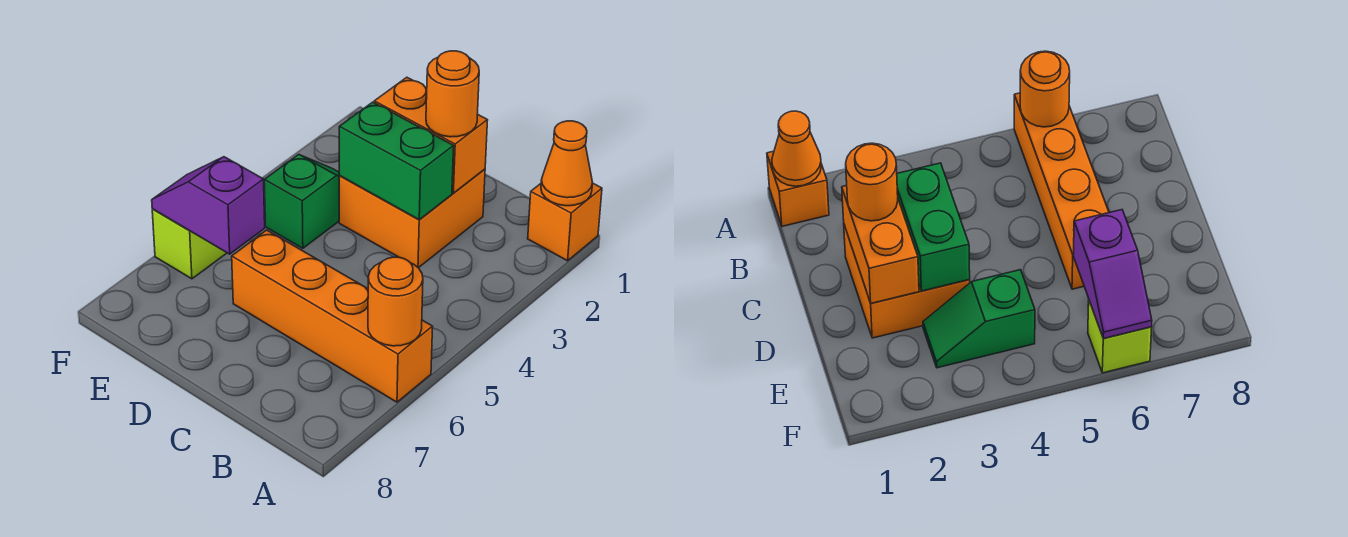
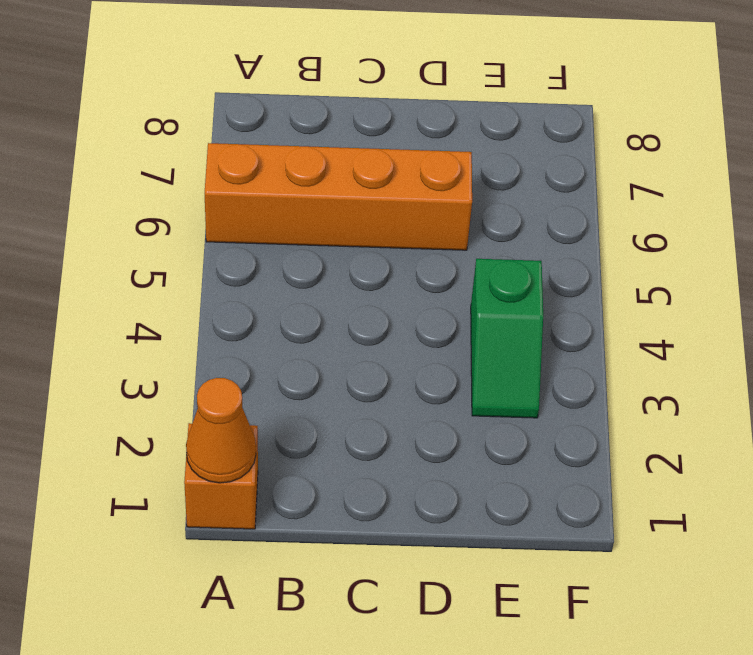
none -> orange 2x2 brick [339,169,485,268]
none -> lime 1x1 brick [152,209,226,279]

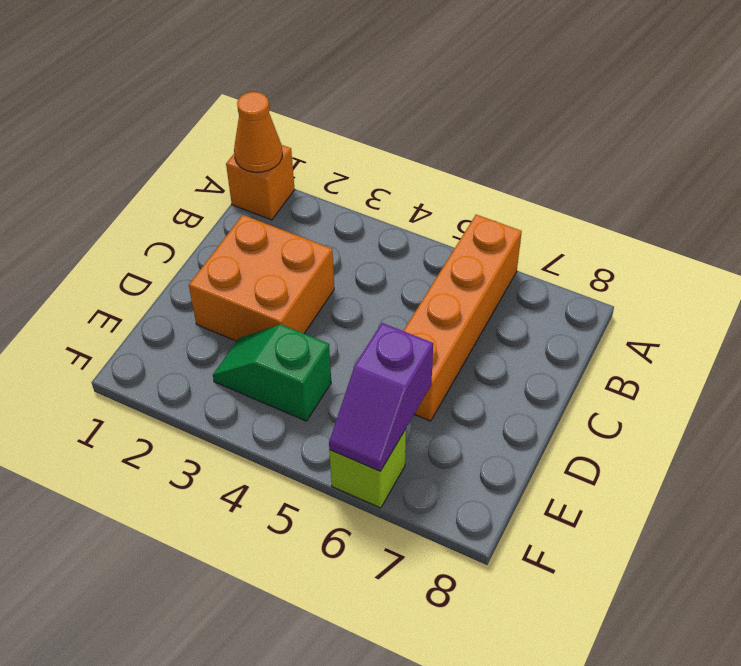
none -> orange 1x1 round brick [368,257,423,346]
none -> orange 1x2 brick [374,77,488,193]

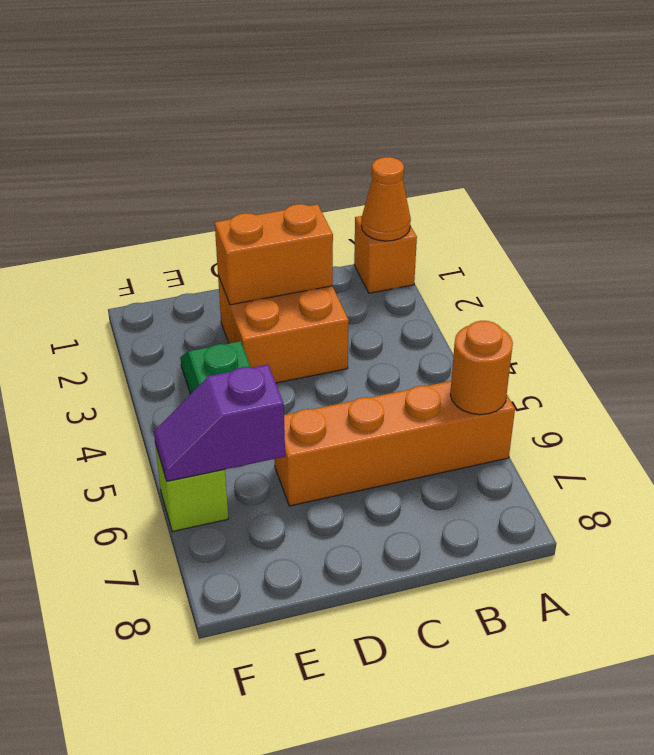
none -> green 1x2 brick [339,102,454,219]
none -> orange 1x1 round brick [426,51,479,137]

